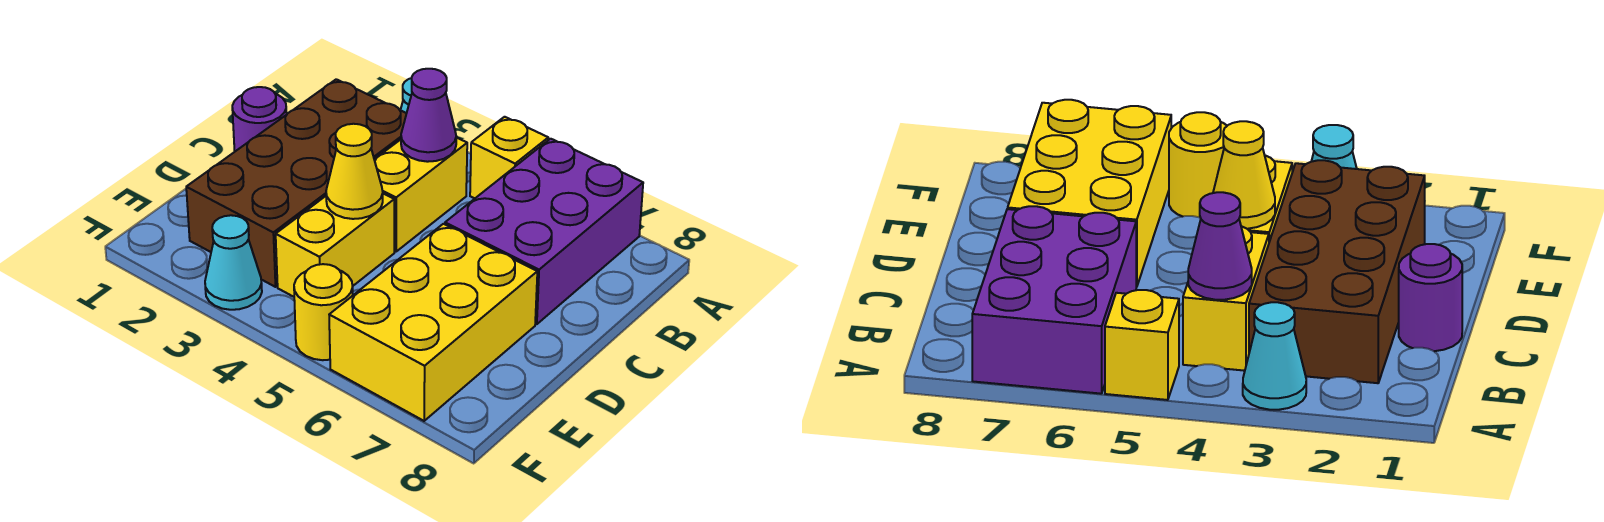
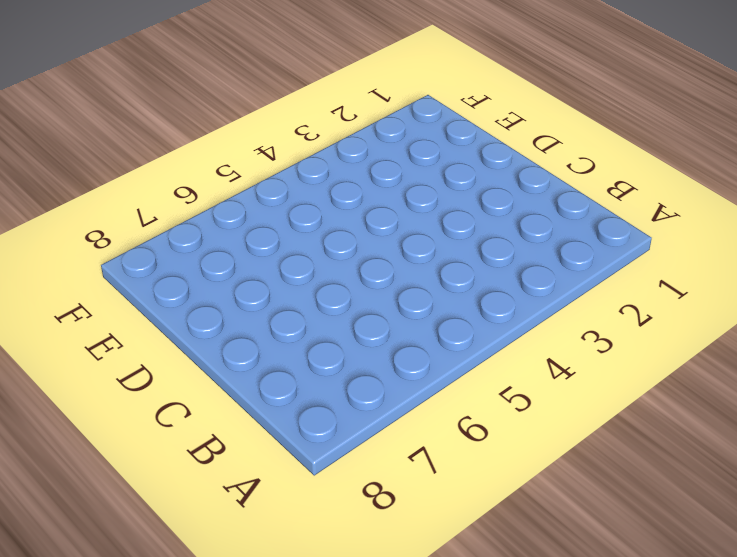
none -> cyan 1x1 cone [1243,302,1306,410]
none -> yellow 1x1 brick [470,117,548,198]
none -> purple 2x3 brick [445,139,643,324]

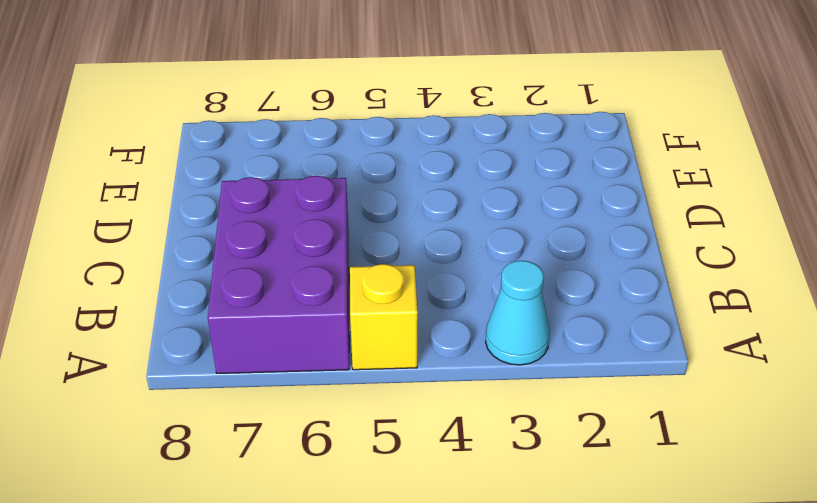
none -> brown 2x4 brick [186,79,407,287]
none -> yellow 1x2 brick [374,137,467,251]
none -> purple 1x1 round brick [232,87,287,151]

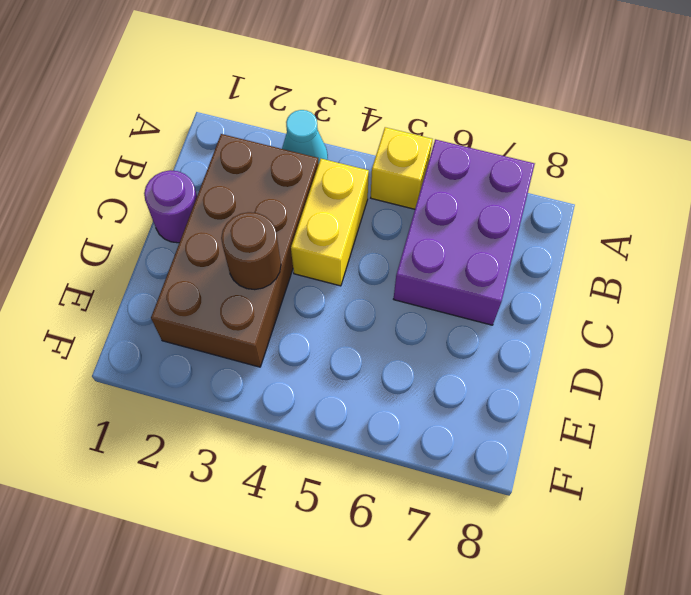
brown 1x1 round brick [221,212,281,290] -> none
none -> yellow 1x2 brick [276,194,394,297]
none -> yellow 2x3 brick [329,224,537,421]
none -> cyan 1x1 cone [205,215,262,310]

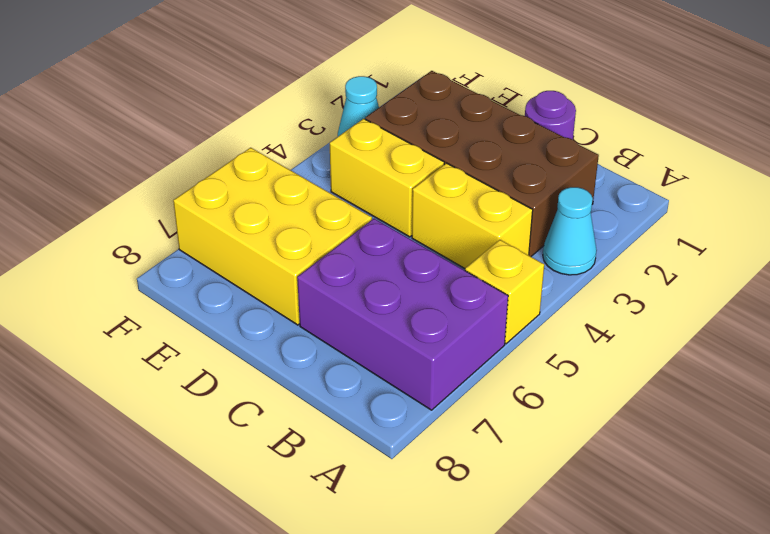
none -> yellow 1x1 round brick [294,264,353,360]
none -> purple 1x1 cone [401,69,456,162]
none -> yellow 1x1 cone [326,124,383,219]

